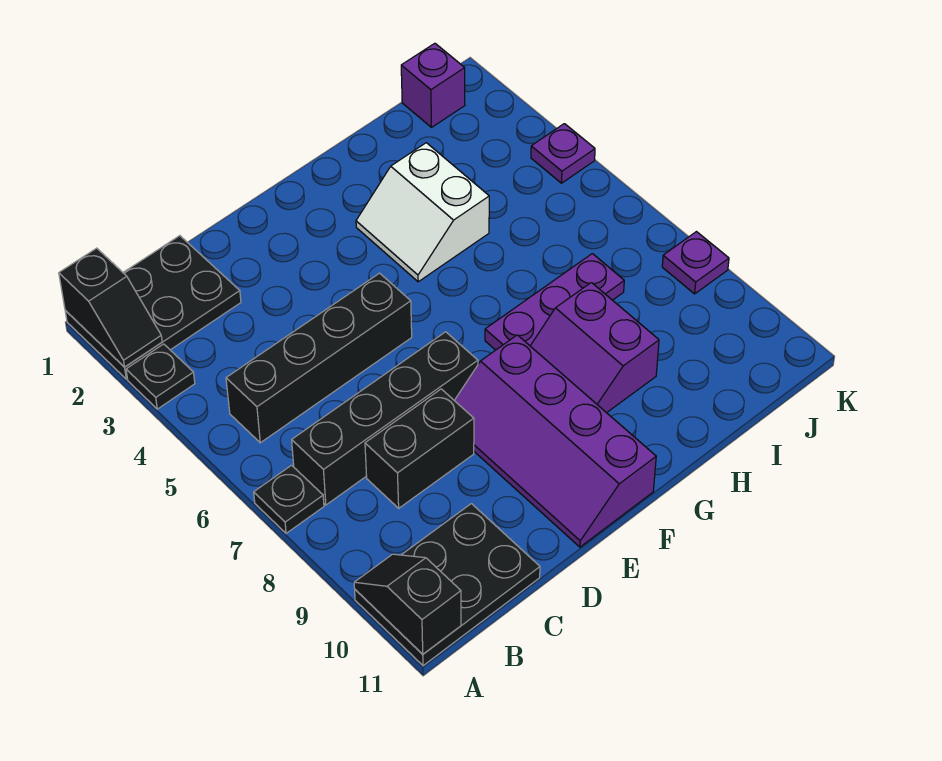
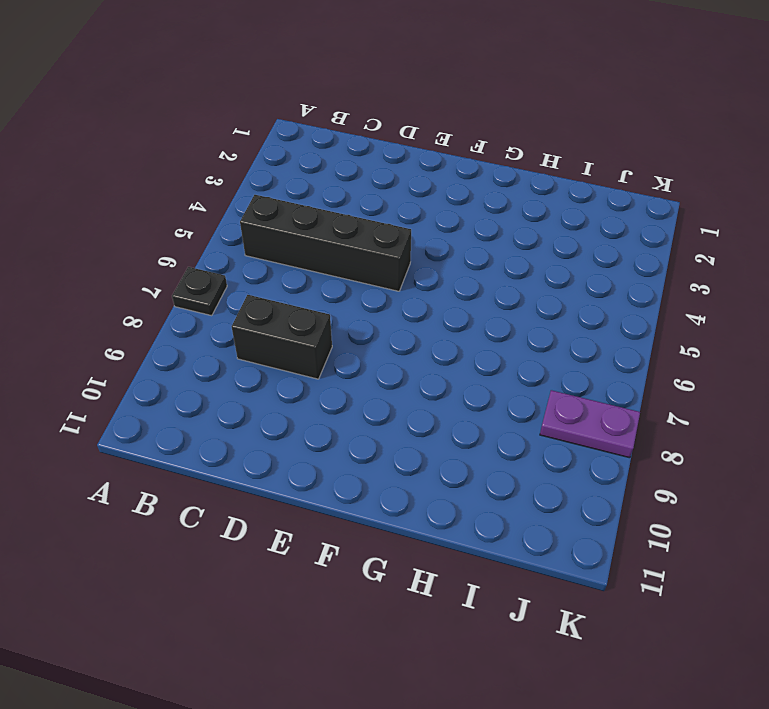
purple 1x2 plate [540,390,640,458] -> purple 1x1 plate [662,232,729,294]
none -> black 2x3 plate [65,236,241,379]
none -> black 1x1 plate [126,344,195,409]
none -> black 2x3 plate [355,504,540,666]

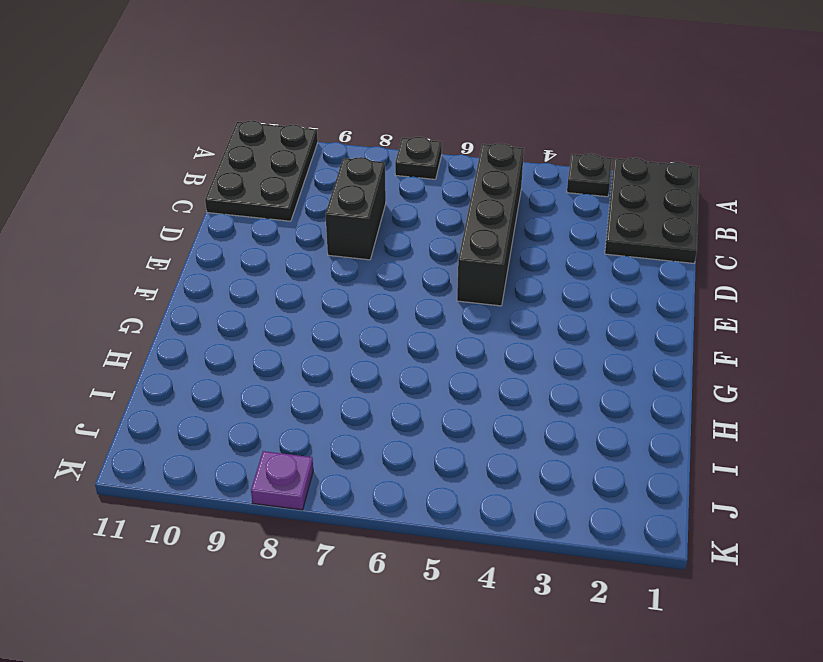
none -> black 1x4 brick [292,332,478,505]
none -> purple 2x4 slope [454,335,656,547]
none -> white 2x2 slope [356,143,489,282]

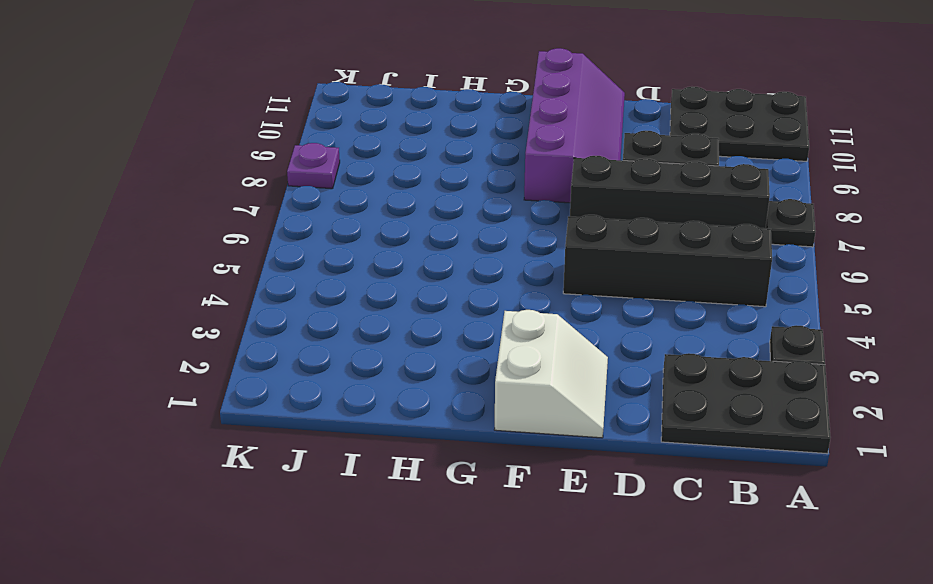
white 2x2 slope [494,310,608,438] -> white 2x2 slope moved to [356,143,489,282]
none -> purple 1x3 plate [485,254,624,350]
none -> purple 2x2 slope [530,283,659,413]
none -> purple 1x1 brick [401,43,465,127]

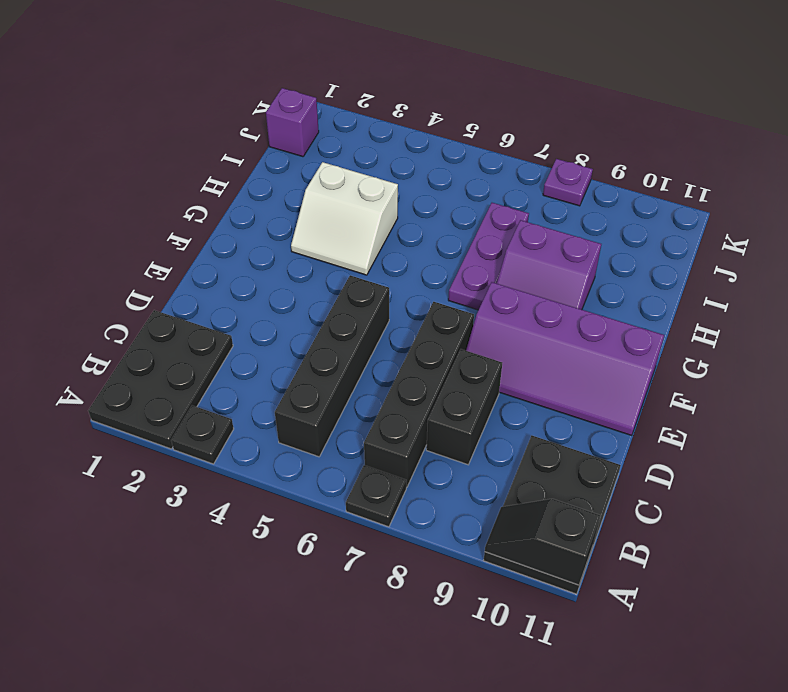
none -> purple 1x1 plate [531,124,595,183]
none -> black 1x2 slope [59,248,162,367]

